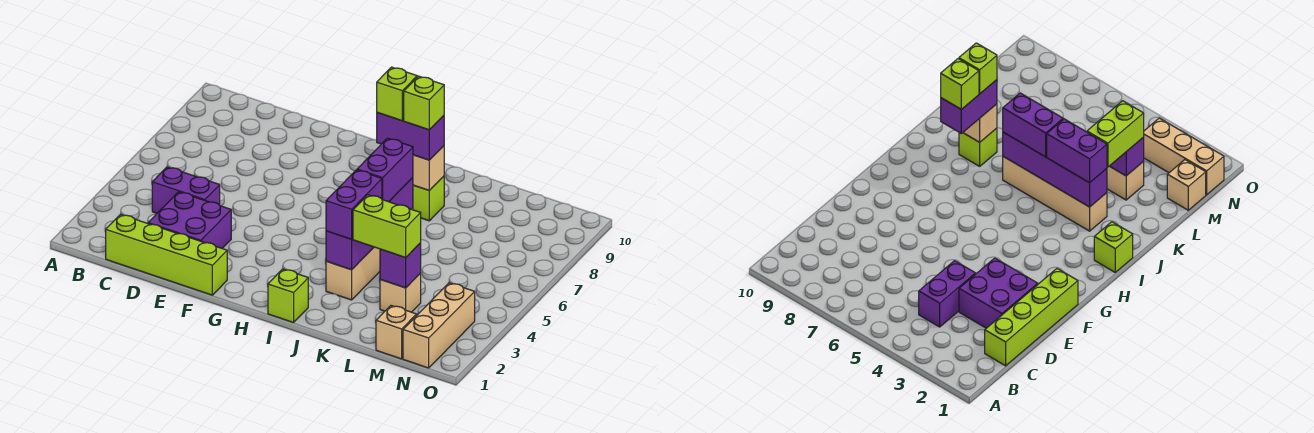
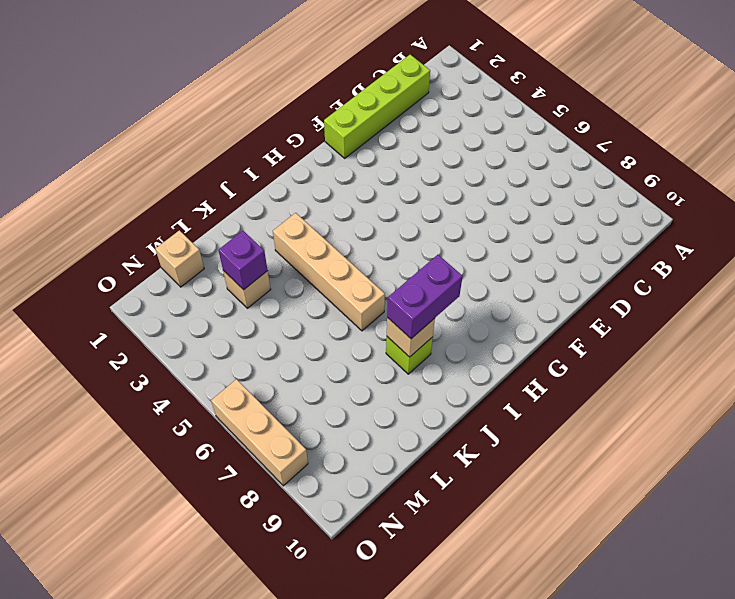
tan 1x3 brick [211,379,308,486] -> tan 1x3 brick moved to [403,283,475,368]
none -> purple 1x2 brick [152,167,220,213]
none -> purple 2x2 brick [148,192,231,248]
none -> lime 1x1 brick [268,269,308,323]

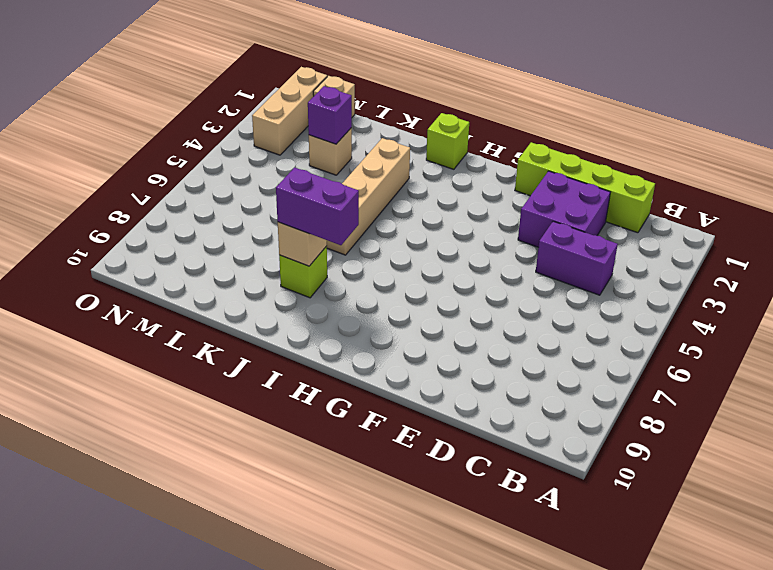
none -> purple 1x4 brick [326,178,413,270]
none -> purple 1x2 brick [326,170,382,239]
none -> purple 1x2 brick [357,138,413,202]

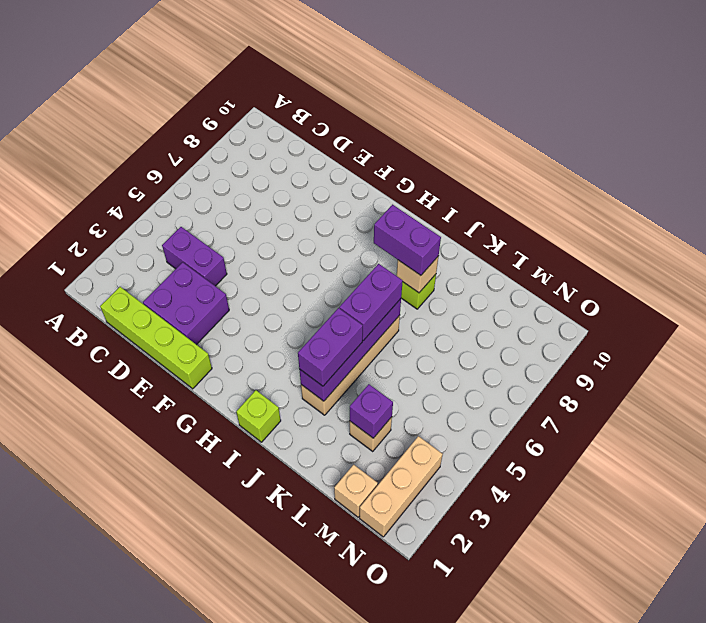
none -> lime 1x2 brick [353,195,421,258]
none -> lime 1x1 brick [377,67,417,121]
none -> lime 1x1 brick [404,76,444,130]

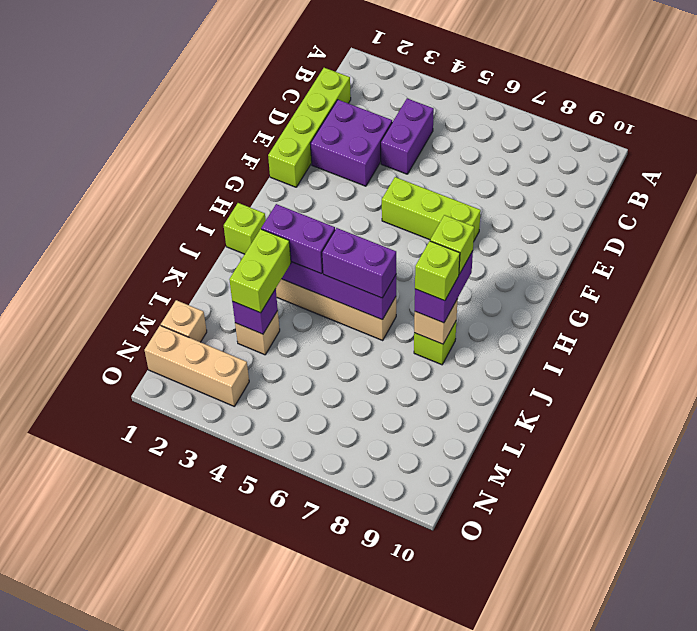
lime 1x3 brick [382,177,481,240] -> none

